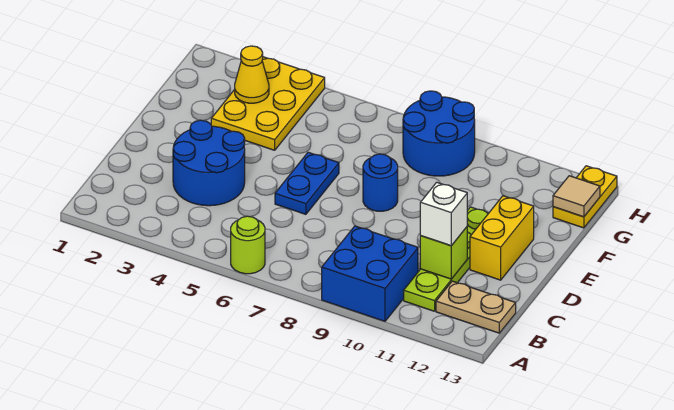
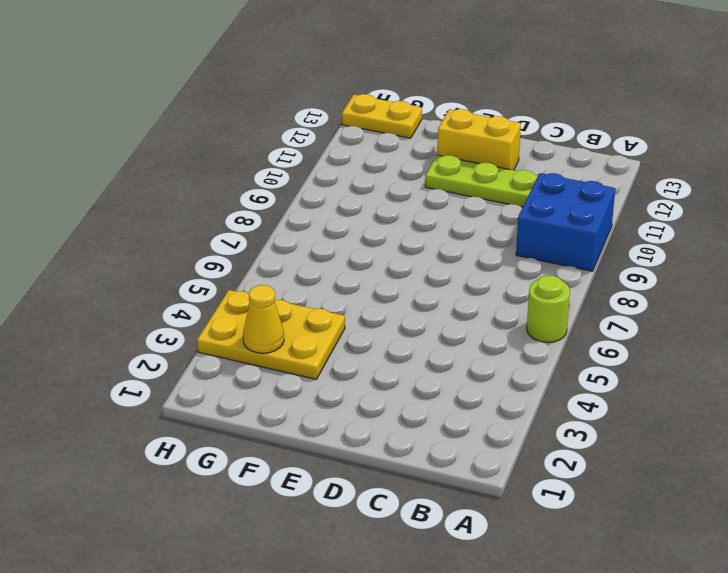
none -> tan 1x2 plate [436,281,516,333]
none -> blue 2x2 round brick [173,120,245,206]
none -> blue 1x2 plate [275,152,339,214]

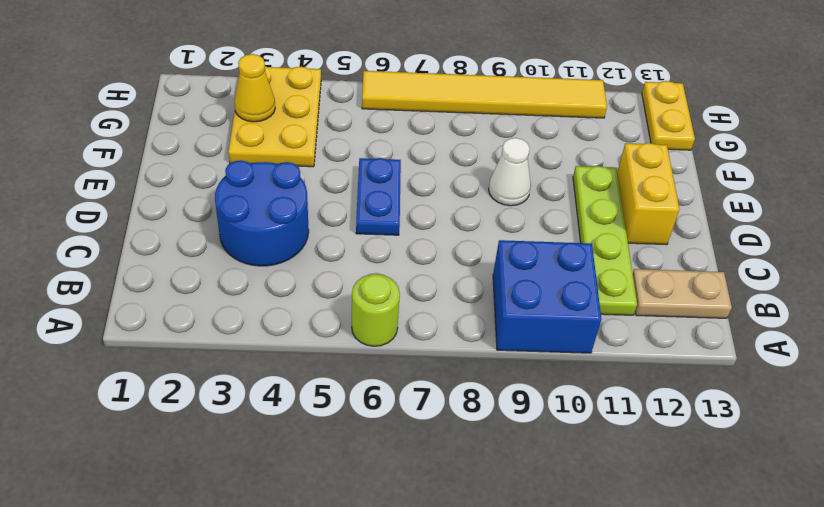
white 1x1 cone [489,138,531,206] -> none
yellow 1x6 tile [362,71,607,118] -> blue 2x2 round brick [403,91,475,176]
none -> blue 1x1 round brick [363,154,398,211]
none -> lime 1x1 brick [420,227,467,279]
none -> tan 1x1 tile [553,176,600,217]

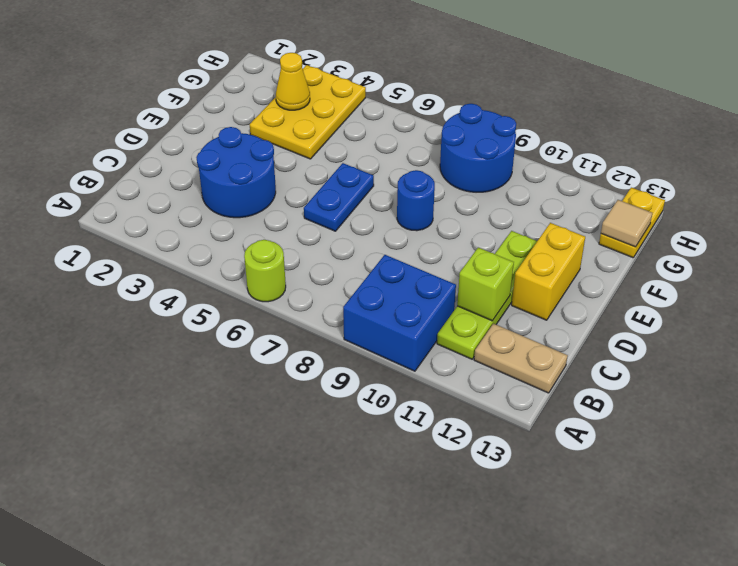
none -> white 1x1 brick [420,182,467,246]

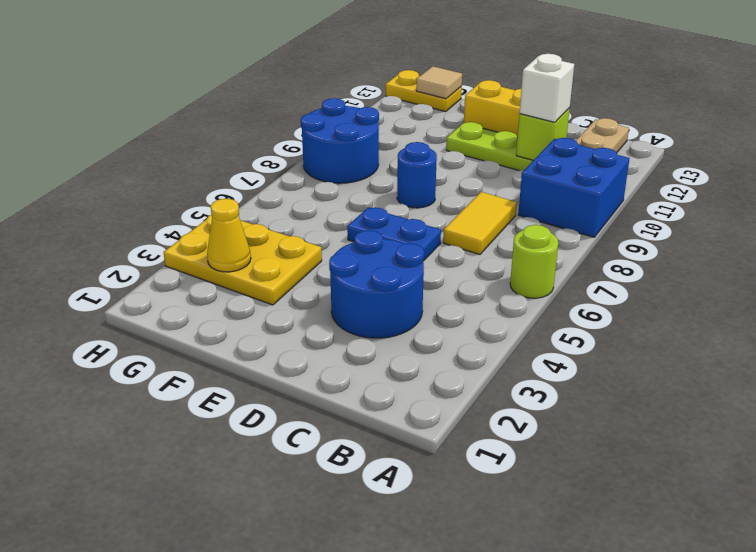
yellow 1x2 tile [443,192,517,255] -> none

